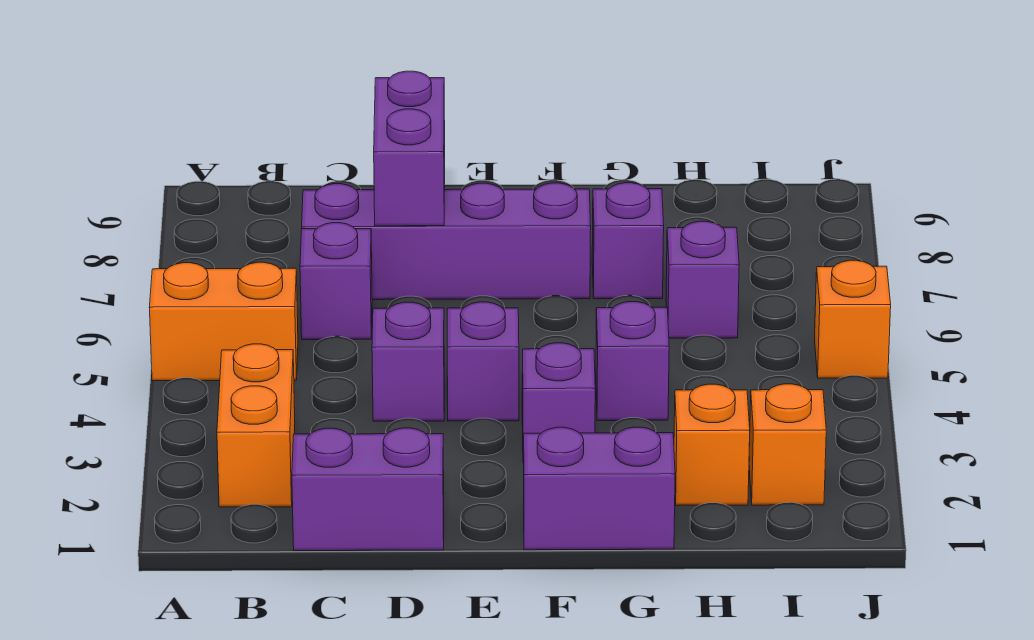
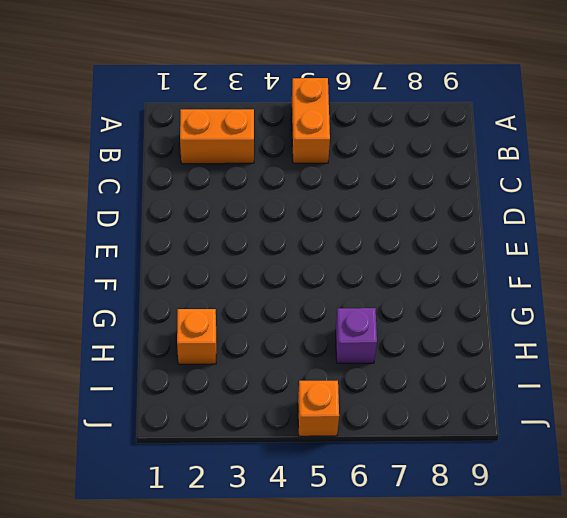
none -> purple 1x2 brick [292,428,444,551]
none -> purple 1x1 brick [300,223,372,340]
none -> purple 1x4 brick [302,183,591,300]

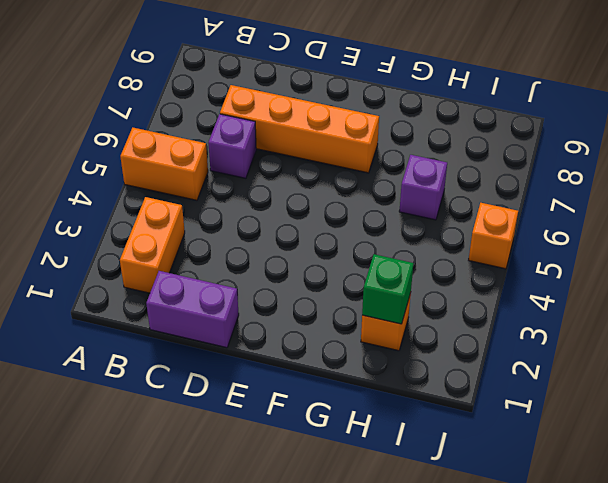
orange 1x4 brick [220,85,379,173] -> purple 1x4 brick [302,183,591,300]
green 1x1 brick [362,254,413,324] -> none
none -> purple 1x1 brick [372,302,444,421]
none -> purple 1x1 brick [447,302,519,421]
none -> purple 1x2 brick [524,427,675,550]

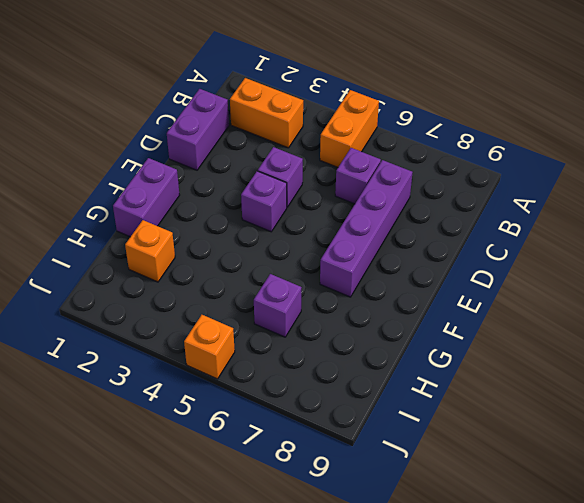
none -> purple 1x1 brick [522,343,595,463]
none -> purple 1x1 brick [596,302,669,421]
none -> purple 1x1 brick [592,183,664,299]

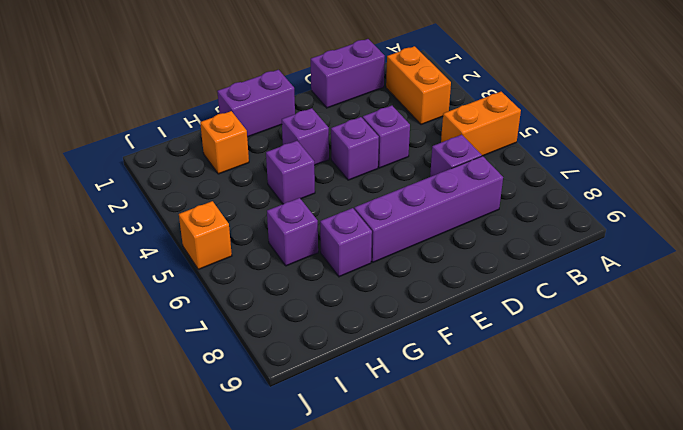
none -> orange 1x1 brick [749,384,826,505]
none -> purple 1x2 brick [374,71,445,226]

